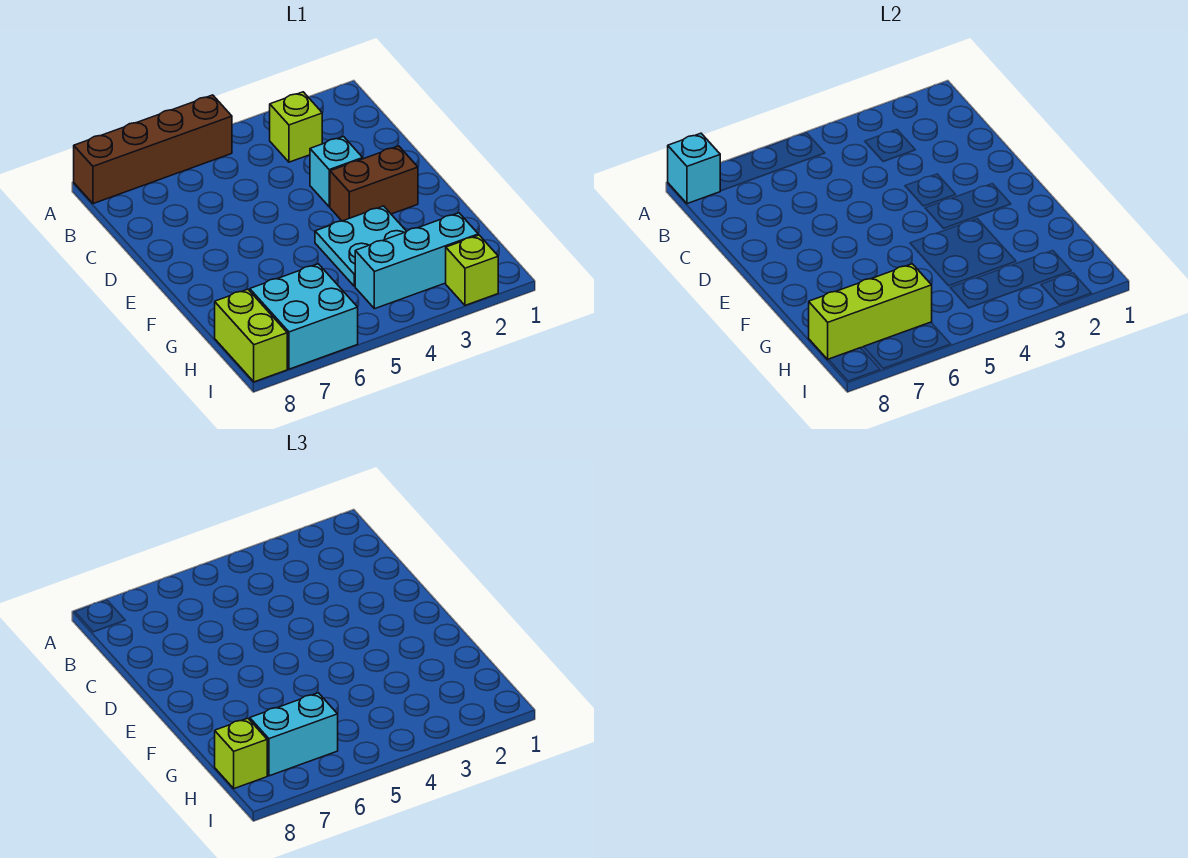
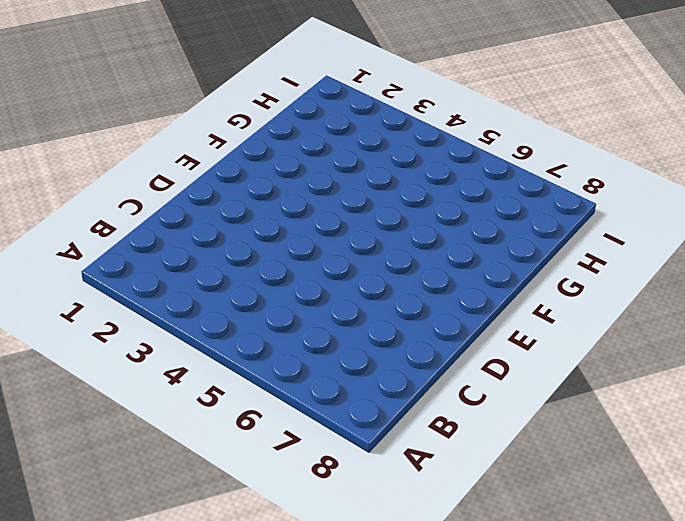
none -> brown 1x4 brick [74,95,232,204]
none -> lime 1x1 brick [270,92,322,162]
none -> cyan 1x1 brick [310,136,363,207]

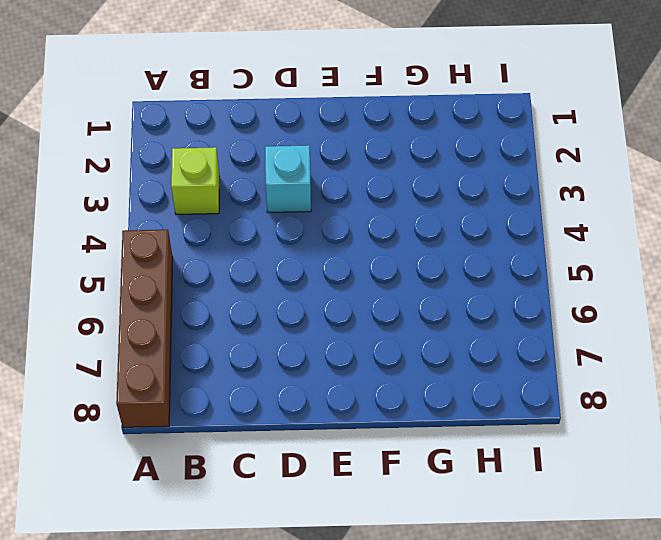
none -> brown 1x2 brick [330,146,418,221]
none -> cyan 2x2 plate [315,206,407,286]
none -> cyan 1x3 brick [355,213,478,309]

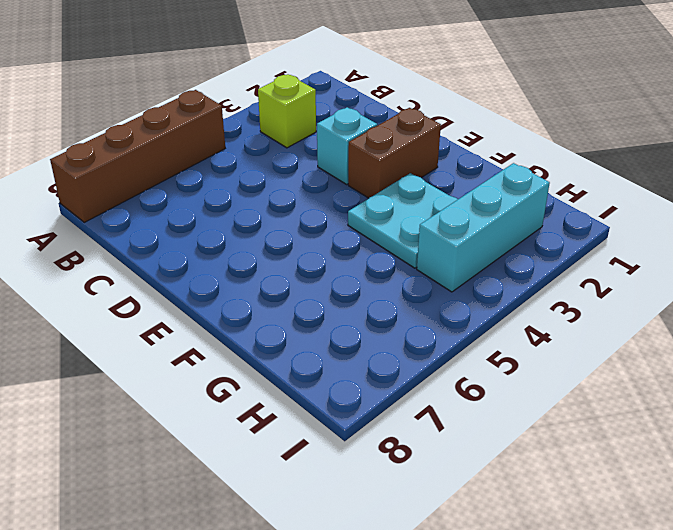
none -> cyan 2x2 brick [250,264,358,369]
none -> lime 1x2 brick [215,289,287,382]
none -> lime 1x1 brick [446,235,498,305]

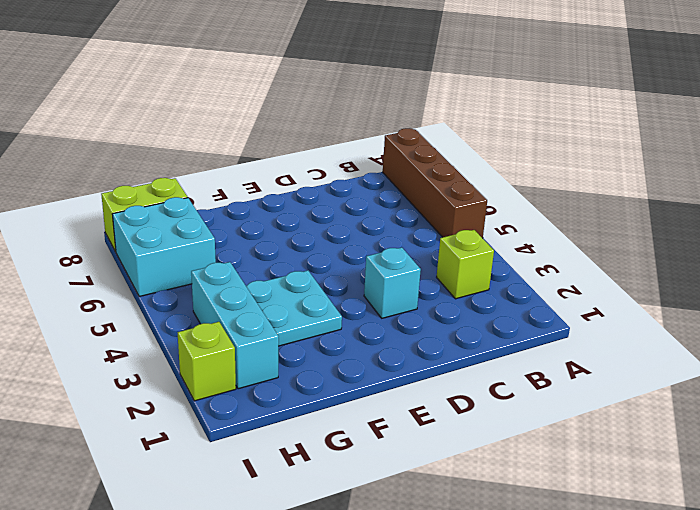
none -> brown 1x2 brick [330,146,418,221]
none -> cyan 1x1 brick [668,133,720,204]
none -> lime 1x3 brick [809,264,932,359]

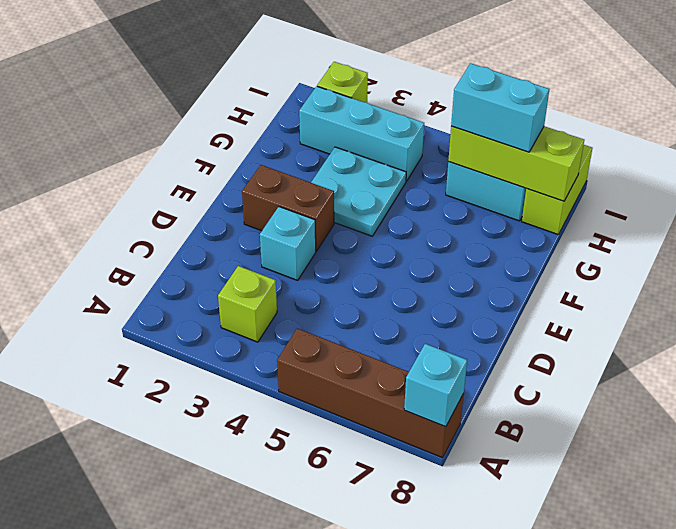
none -> lime 1x1 brick [215,718,267,789]

